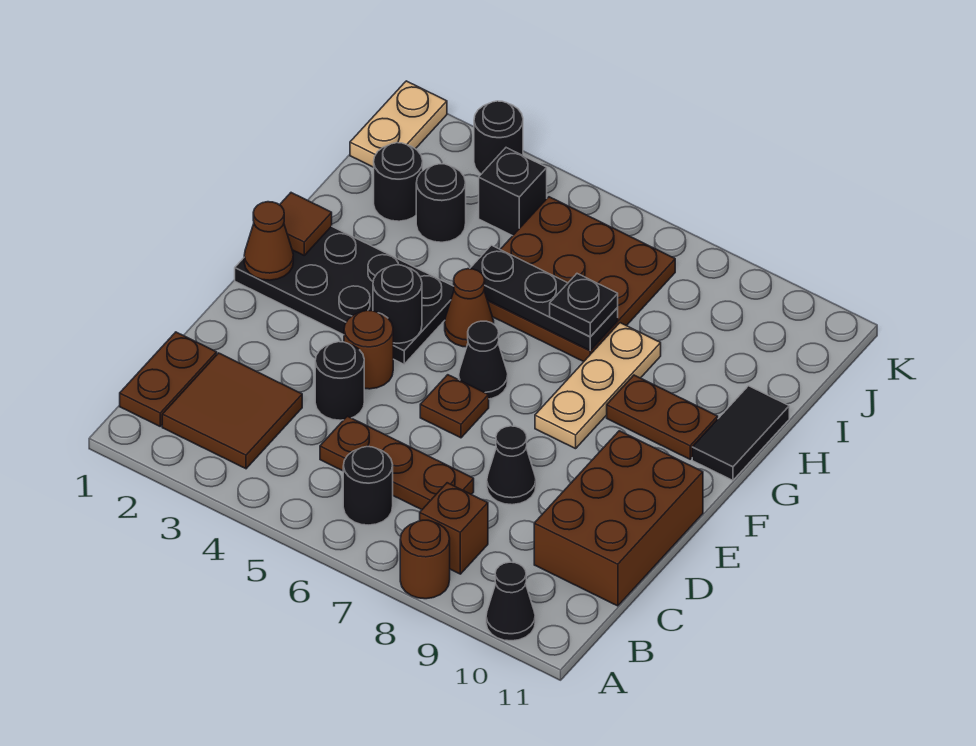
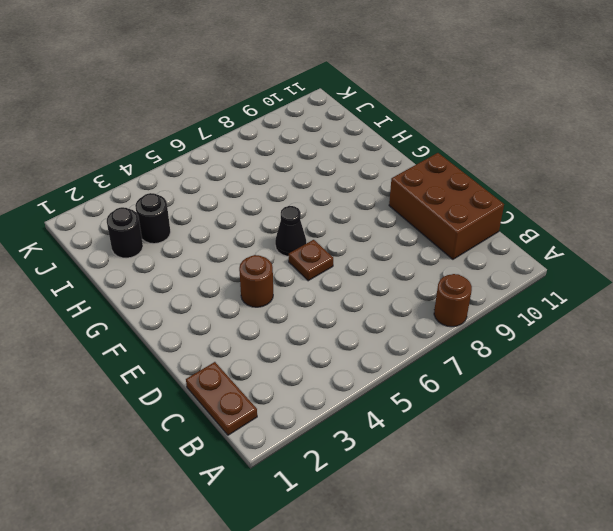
none -> black 1x1 cone [486,562,535,641]
none -> brown 2x2 tile [162,353,302,469]
none -> black 1x1 round brick [343,447,393,525]

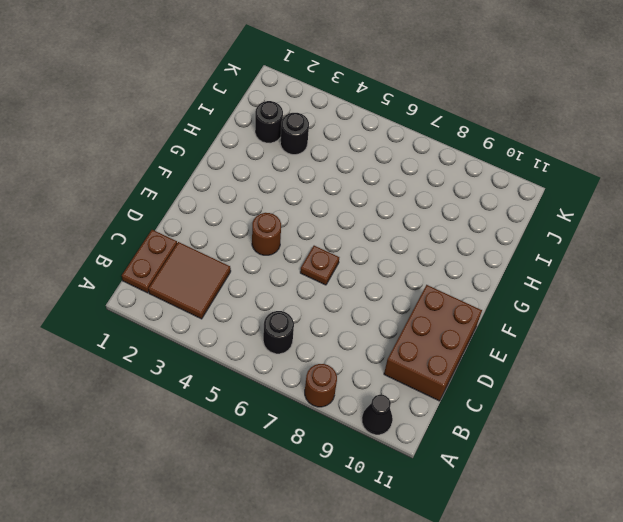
none -> brown 1x1 brick [420,483,488,574]
none -> brown 1x3 plate [320,416,474,510]
none -> black 1x1 round brick [315,342,364,420]

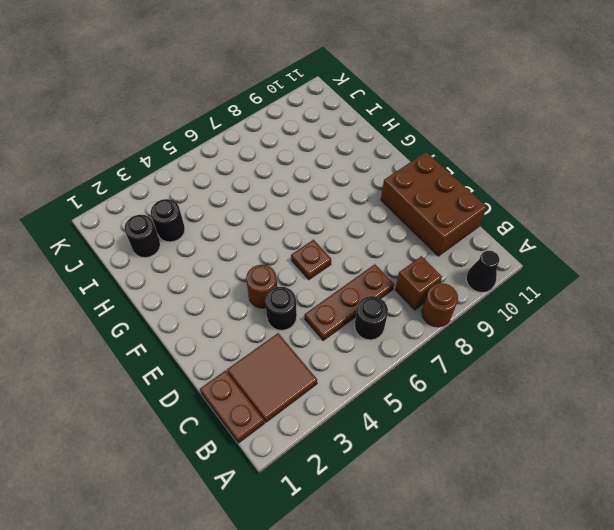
none -> black 1x1 cone [487,426,536,505]
none -> black 2x4 plate [235,226,454,364]
none -> black 1x1 cone [459,321,508,399]

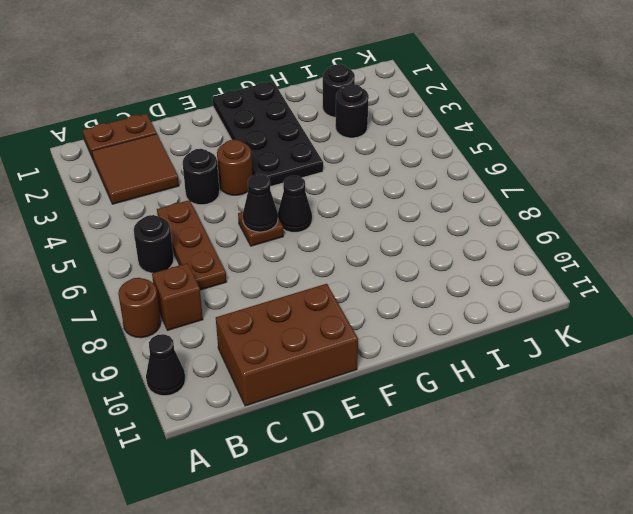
black 1x1 cone [243,174,278,232] -> black 1x1 cone moved to [487,426,536,505]
none -> tan 1x3 plate [535,323,661,449]
none -> brown 1x1 cone [445,269,494,347]
none -> brown 1x2 plate [607,375,718,459]

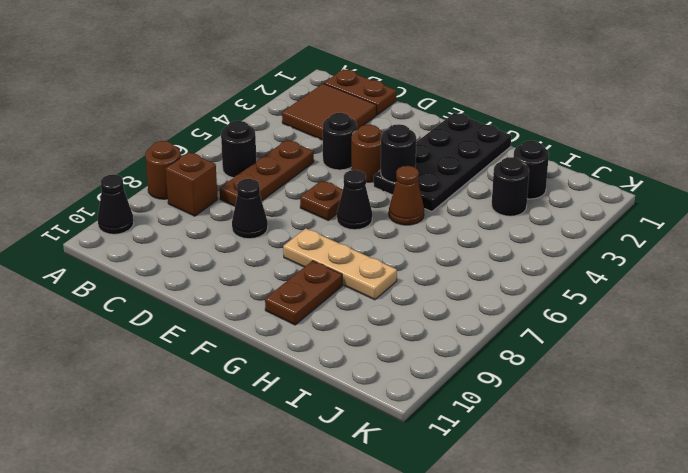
none -> brown 2x3 brick [534,431,703,606]
none -> black 1x2 tile [692,386,789,480]
none -> brown 3x3 plate [488,197,675,362]

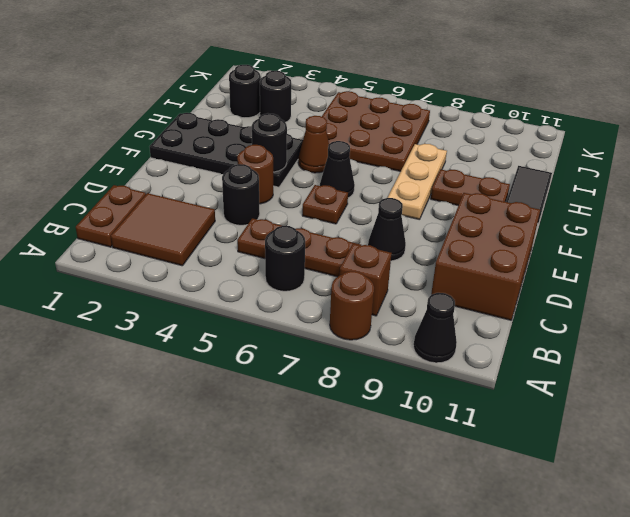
none -> tan 1x2 plate [350,81,447,167]
none -> black 1x1 brick [479,148,547,236]
none -> black 1x1 round brick [474,101,523,174]

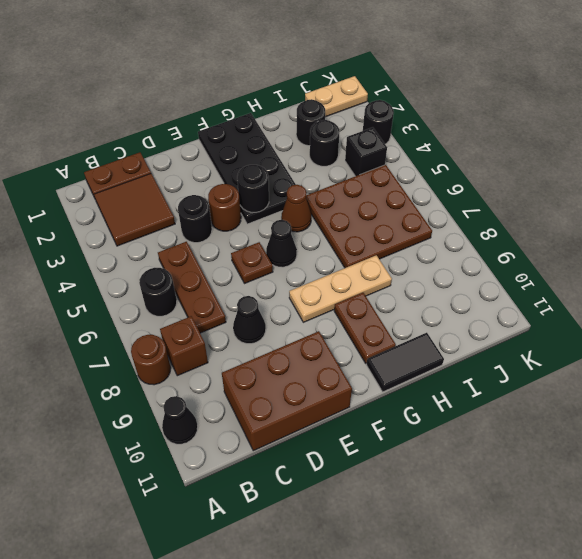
none -> brown 1x1 cone [244,202,293,280]
none -> brown 1x1 tile [280,193,332,255]
none -> black 1x3 plate [470,245,618,351]

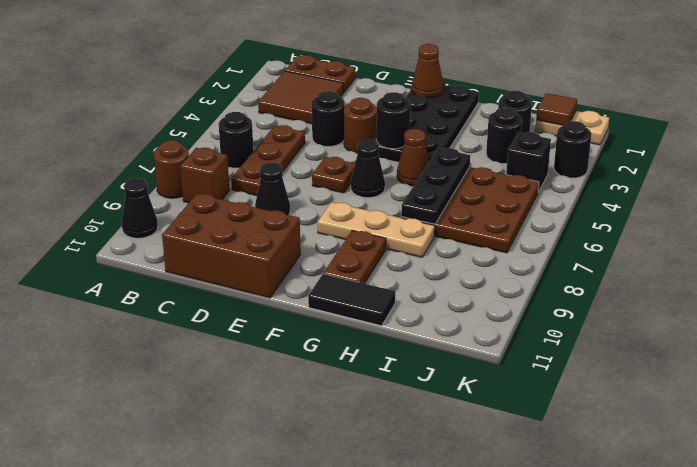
brown 1x1 tile [536,93,577,126] -> brown 1x1 tile moved to [280,193,332,255]
none -> black 1x1 plate [550,274,618,337]

